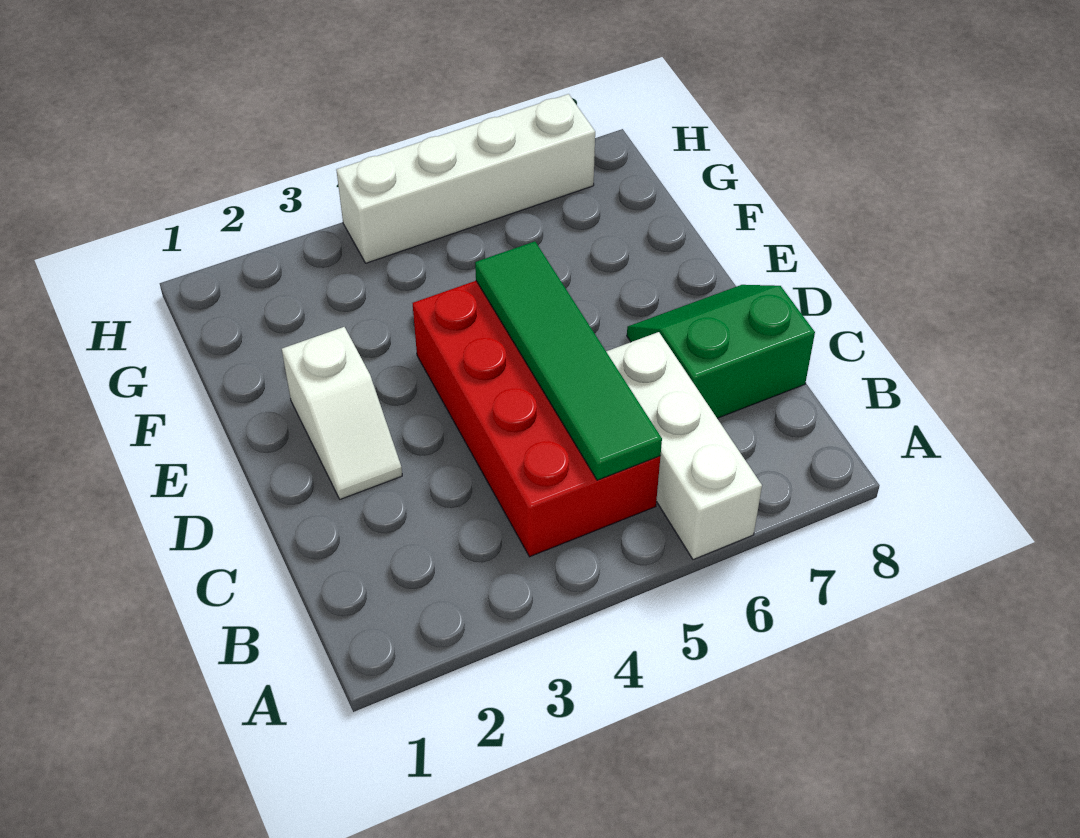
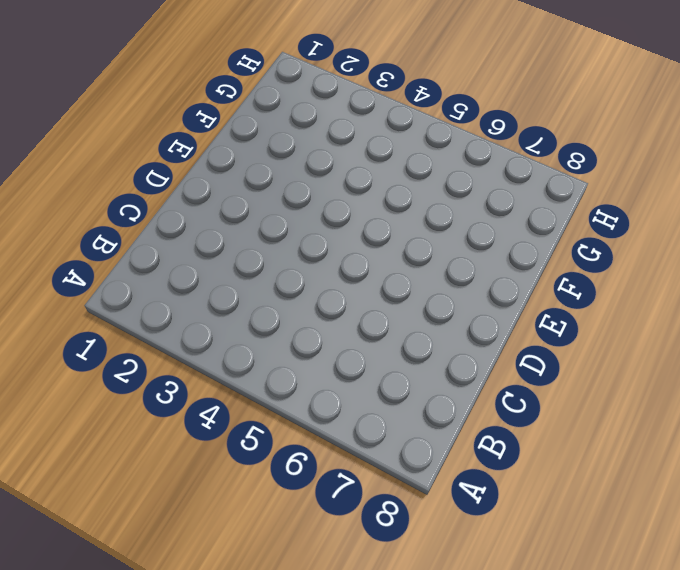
none -> white 1x3 brick [606,332,762,560]
none -> red 2x4 brick [413,281,660,557]

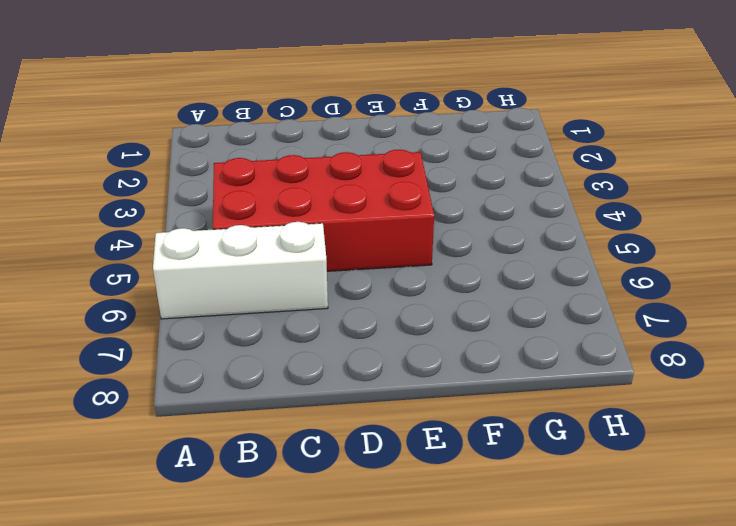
none -> green 2x2 slope [627,285,815,418]
none -> white 1x2 slope [282,327,402,499]

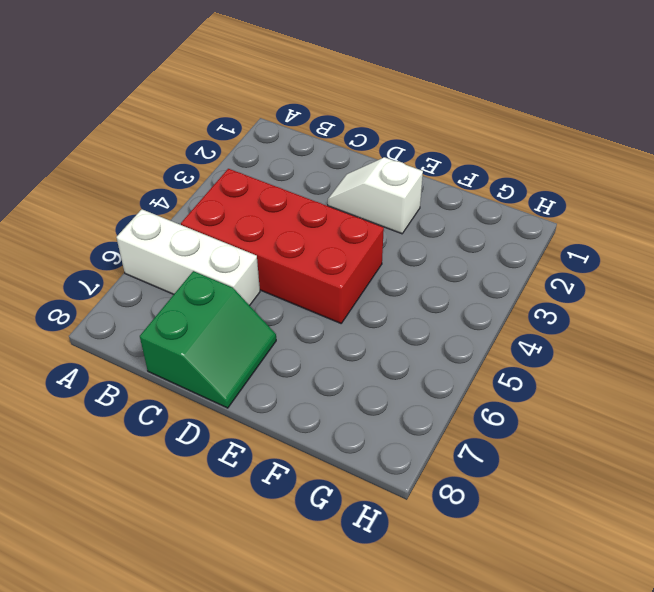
none -> white 1x4 brick [336,94,595,263]
none -> green 1x4 tile [475,241,662,480]

